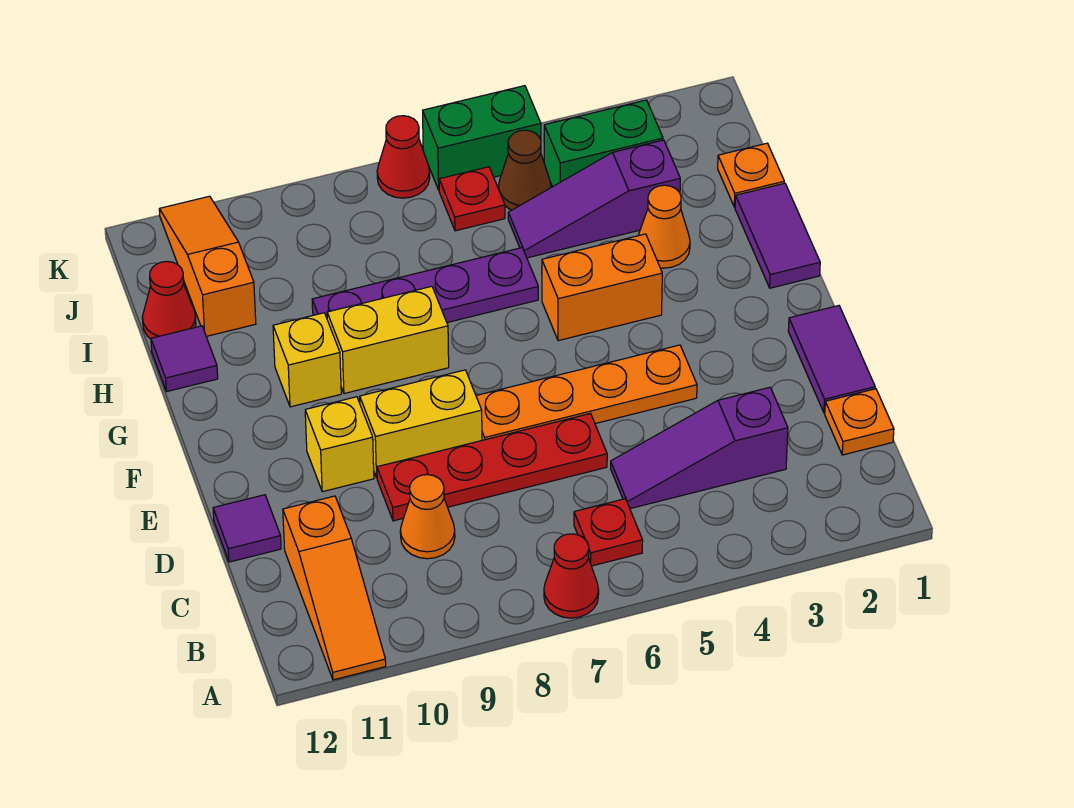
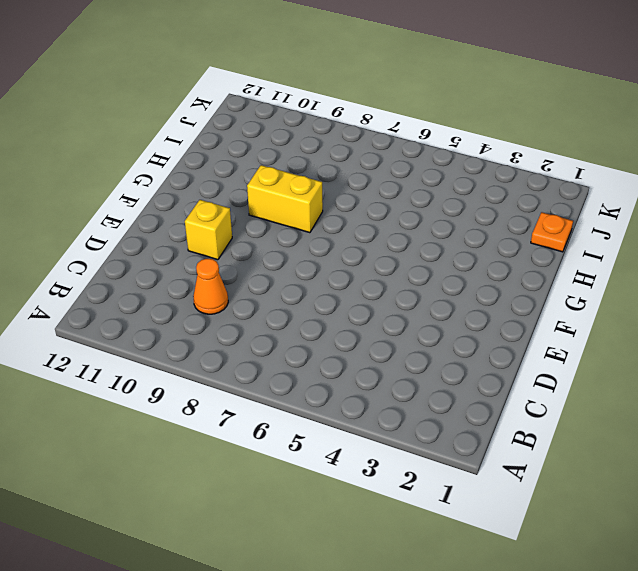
none -> red 1x1 cone [544,534,599,618]
none -> orange 1x3 slope [283,496,386,680]
none -> red 1x1 plate [574,499,643,566]

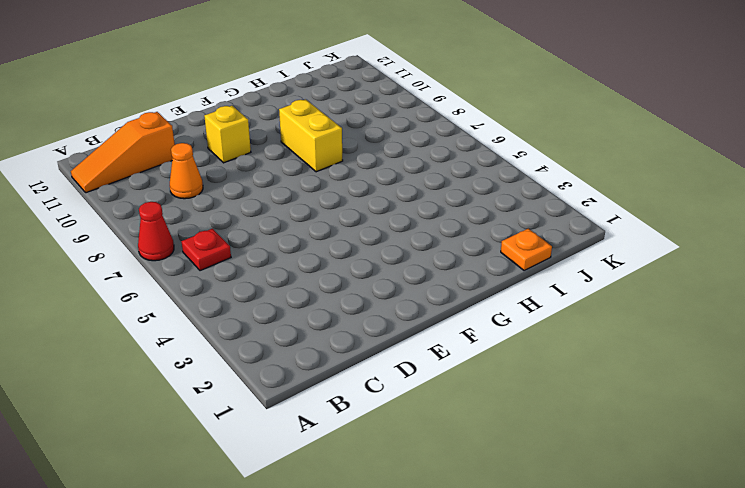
none -> orange 1x1 plate [825,389,894,455]
none -> purple 1x3 slope [611,387,788,509]
none -> purple 1x2 tile [788,306,875,413]

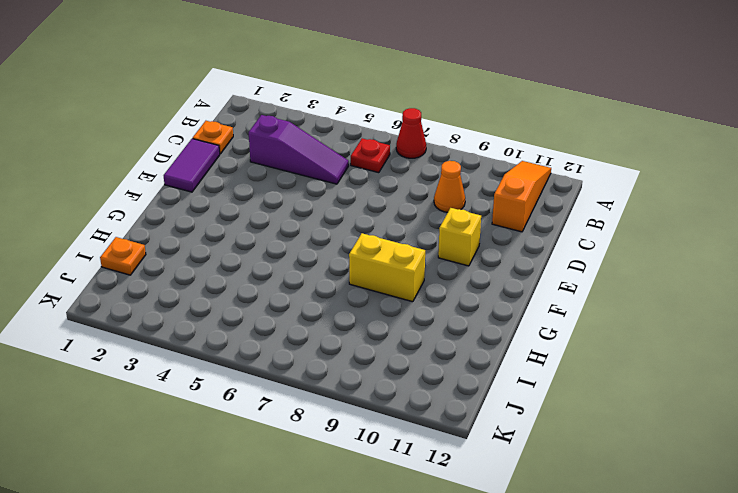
none -> red 1x4 plate [377,414,607,521]
none -> purple 1x1 tile [213,495,281,562]
none -> orange 1x4 plate [476,345,697,440]

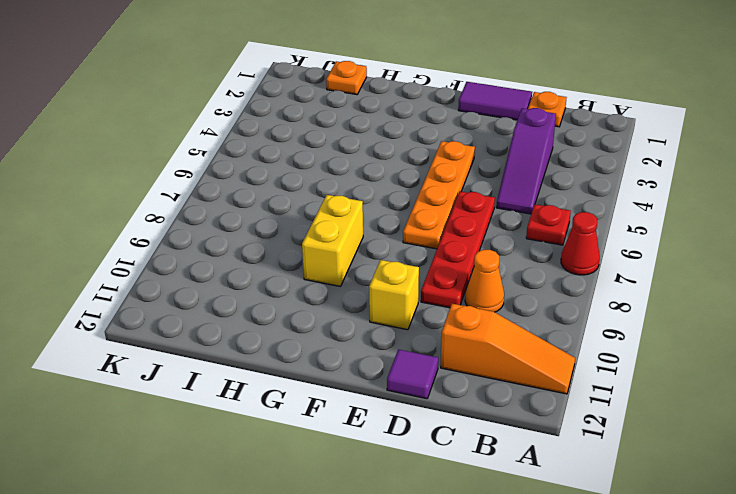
none -> yellow 1x2 brick [360,370,482,478]
none -> purple 1x2 tile [735,183,820,288]
none -> orange 1x2 brick [542,234,662,341]

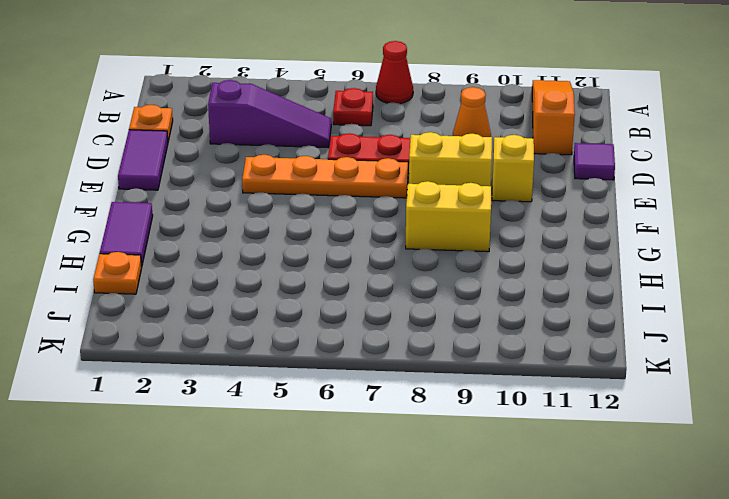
none -> orange 1x2 brick [542,234,662,341]
none -> yellow 1x1 brick [273,313,341,407]
none -> orange 1x1 cone [638,185,690,268]

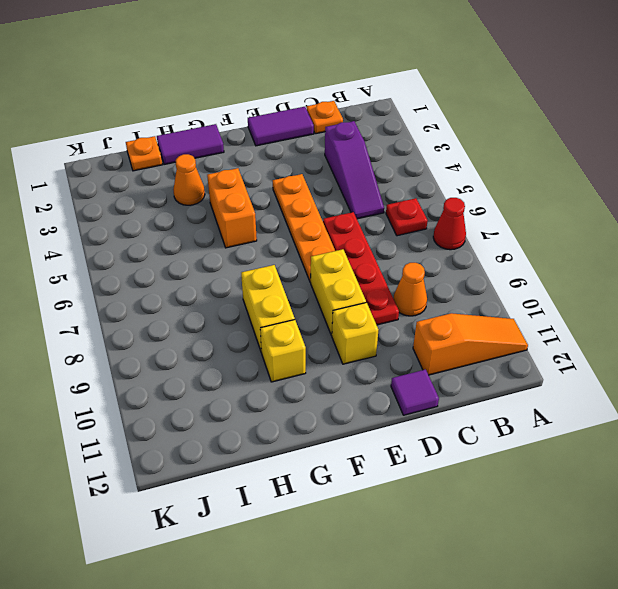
none -> purple 1x4 plate [312,248,538,323]
none -> purple 1x1 tile [151,326,218,392]
none -> purple 1x3 slope [508,140,680,258]

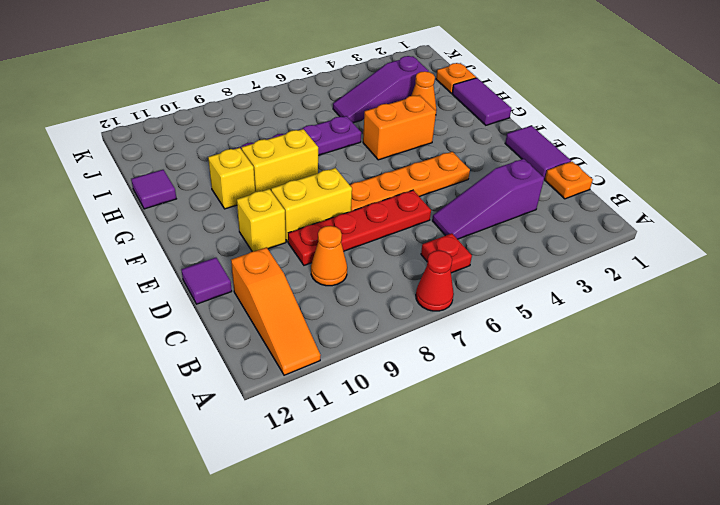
none -> orange 1x3 slope [159,196,256,336]
none -> red 1x1 cone [142,262,196,339]
none -> green 1x2 brick [544,100,663,187]

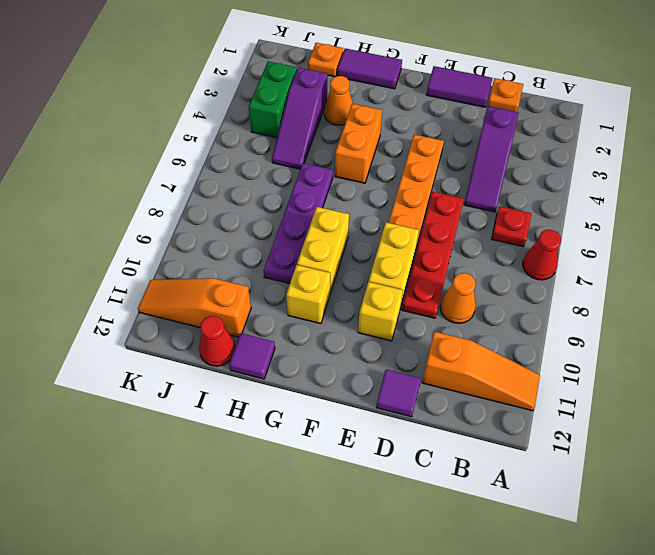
none -> brown 1x1 cone [498,130,551,210]
none -> red 1x1 plate [439,167,505,231]
none -> green 1x2 brick [423,86,541,190]

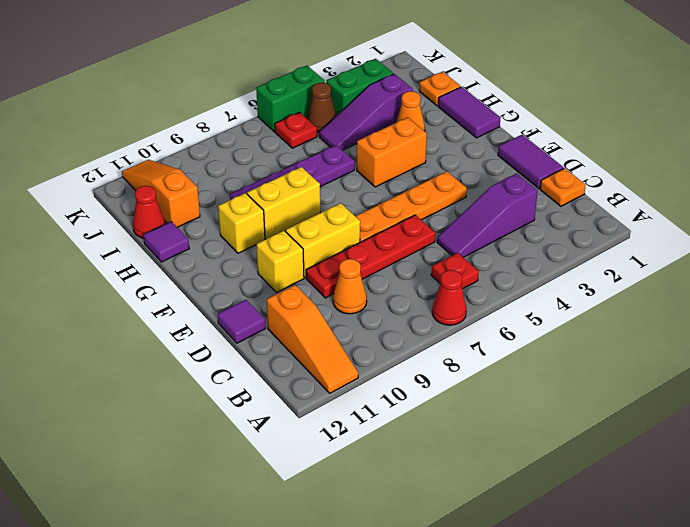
none -> red 1x1 cone [377,116,430,198]

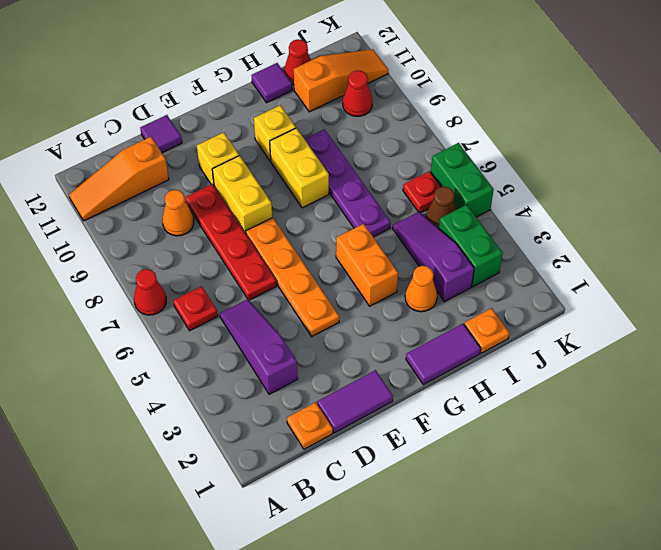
red 1x1 cone [343,70,372,116] -> red 1x1 cone moved to [377,116,430,198]

